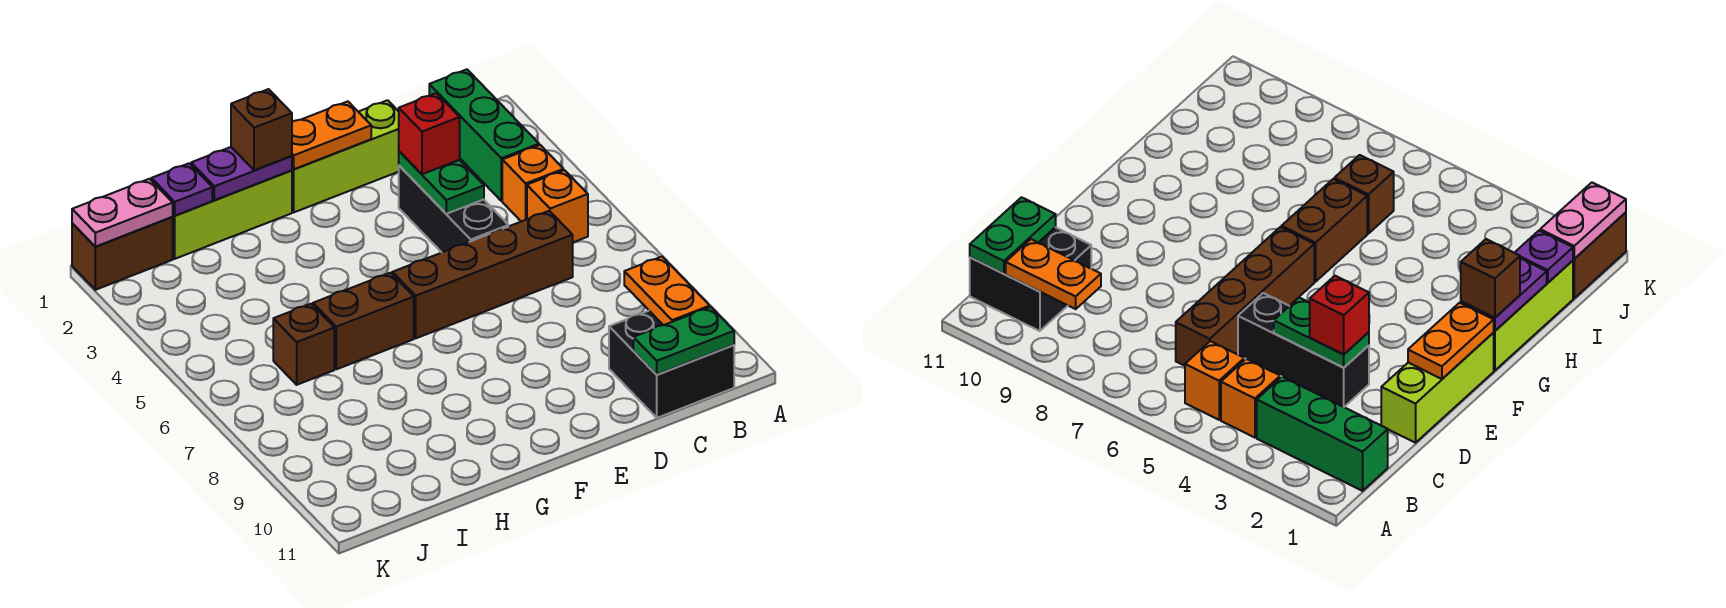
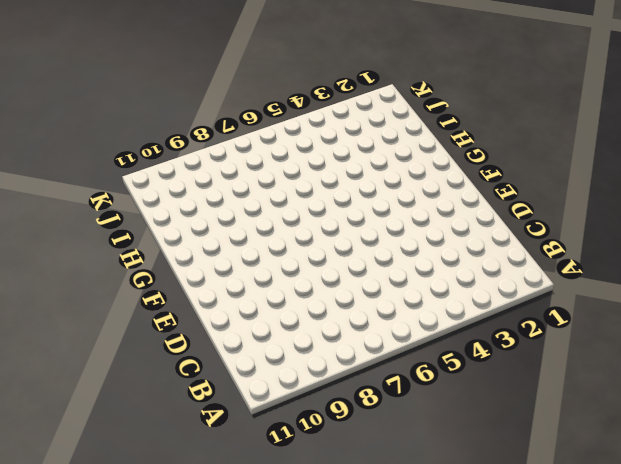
none -> green 1x3 brick [429,69,539,201]
none -> orange 1x1 brick [502,145,563,222]
none -> orange 1x1 brick [527,170,588,242]

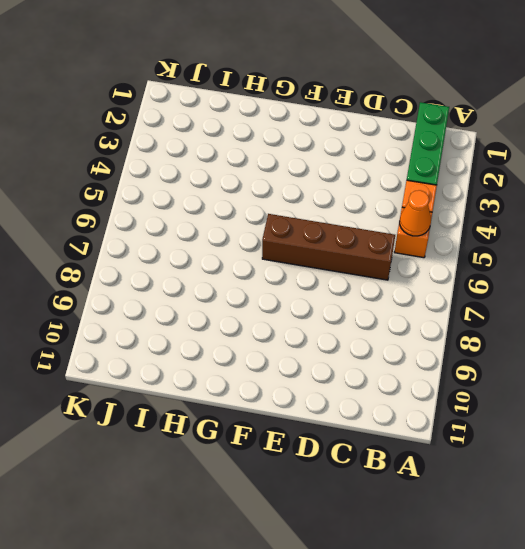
orange 1x1 cone [400,190,431,236] -> none
none -> black 2x2 brick [609,311,734,418]
none -> lime 1x3 brick [292,100,399,212]
none -> black 1x3 brick [399,166,508,252]

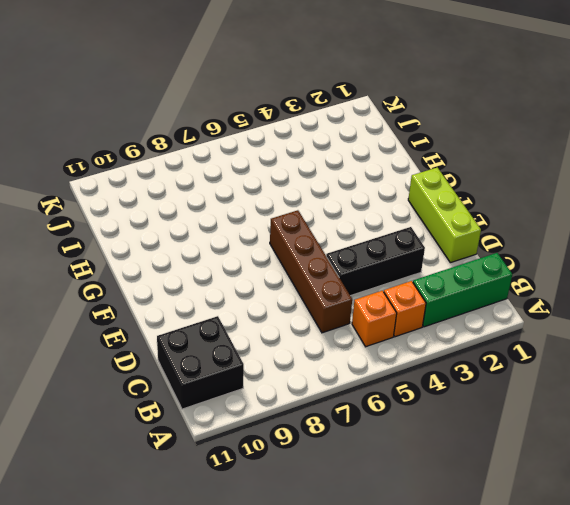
none -> lime 1x3 brick [173,170,292,259]
none -> brown 1x2 brick [313,273,414,369]
none -> brown 1x1 brick [273,304,334,385]

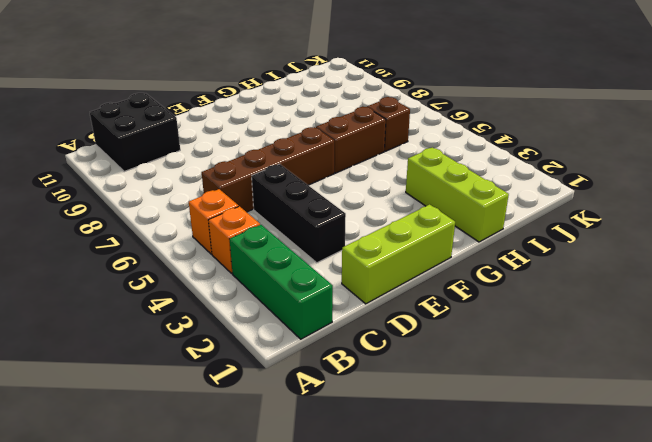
lime 1x3 brick [406,147,509,242] -> lime 1x3 brick turned to [173,170,292,259]
none -> brown 1x2 brick [72,217,173,290]
none -> orange 1x2 plate [624,257,710,325]
none -> green 1x2 plate [633,307,734,375]

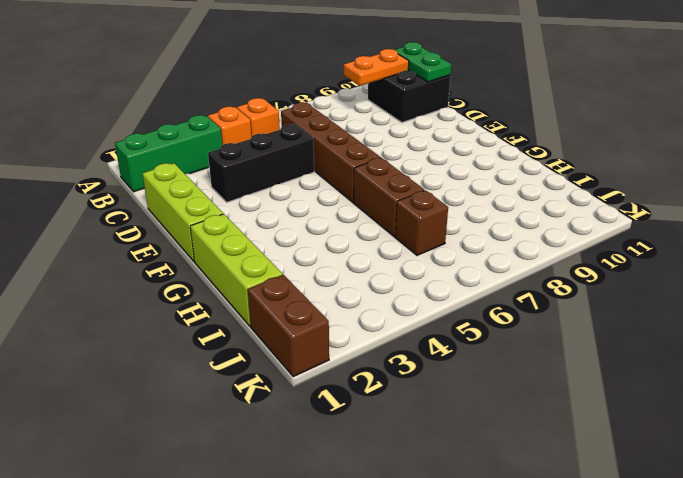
none -> green 1x2 plate [399,151,484,214]
none -> orange 1x2 plate [292,101,371,169]
none -> purple 1x2 plate [191,147,292,200]

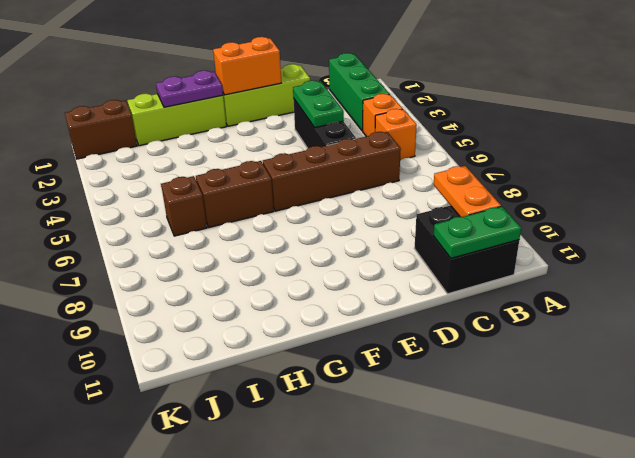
orange 1x2 brick [213,37,281,95] -> orange 1x2 plate [292,101,371,169]
none -> purple 1x1 plate [151,163,212,216]
none -> pink 1x2 plate [72,179,173,247]
none -> red 1x1 brick [399,93,460,174]

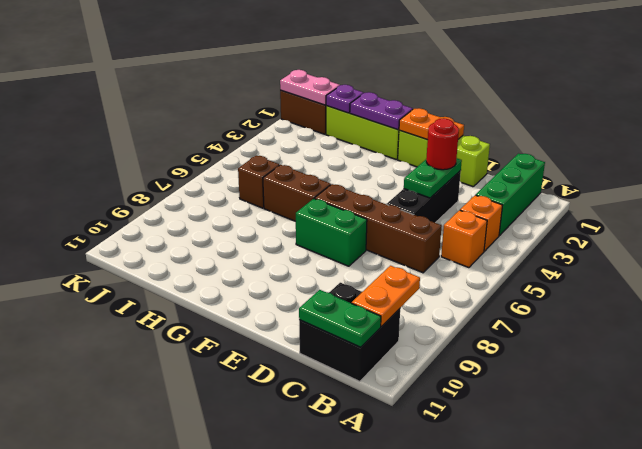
red 1x1 round brick [426,118,459,170] -> red 1x1 brick [399,93,460,174]
green 1x2 brick [295,199,367,266] -> none
none -> brown 1x1 brick [231,89,292,170]

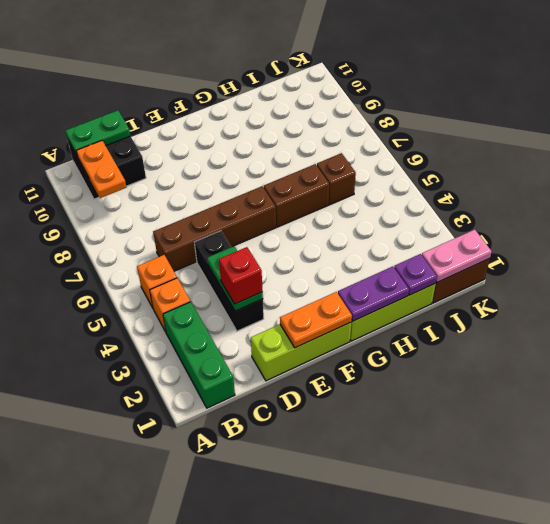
none -> brown 1x1 brick [231,89,292,170]

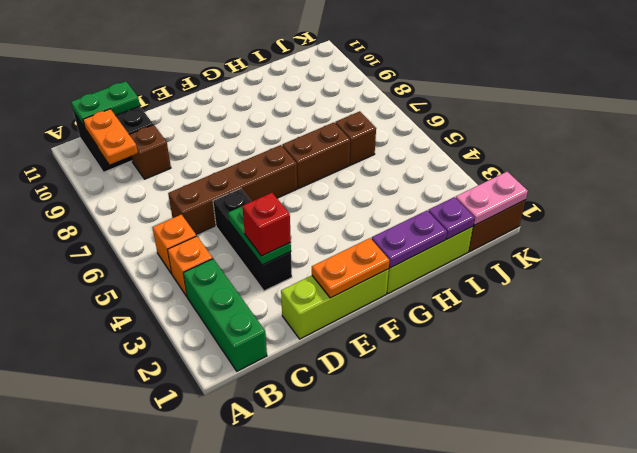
brown 1x1 brick [129,125,171,179] -> brown 1x1 brick moved to [231,89,292,170]

